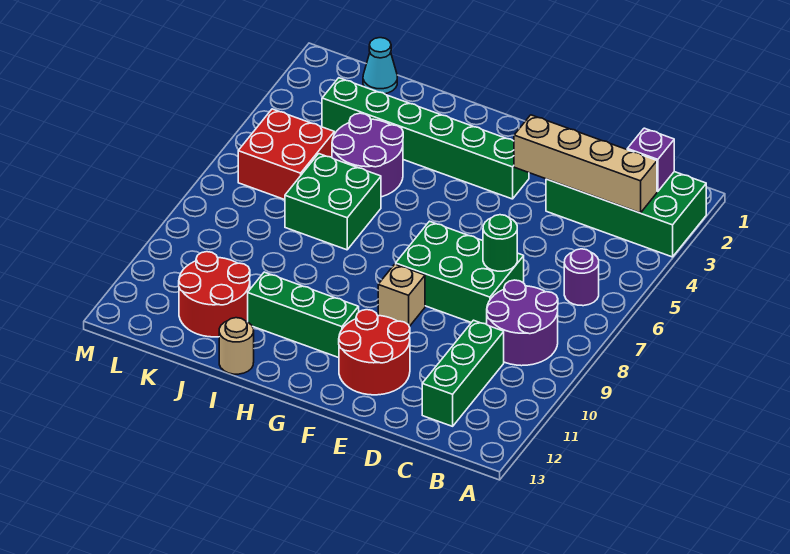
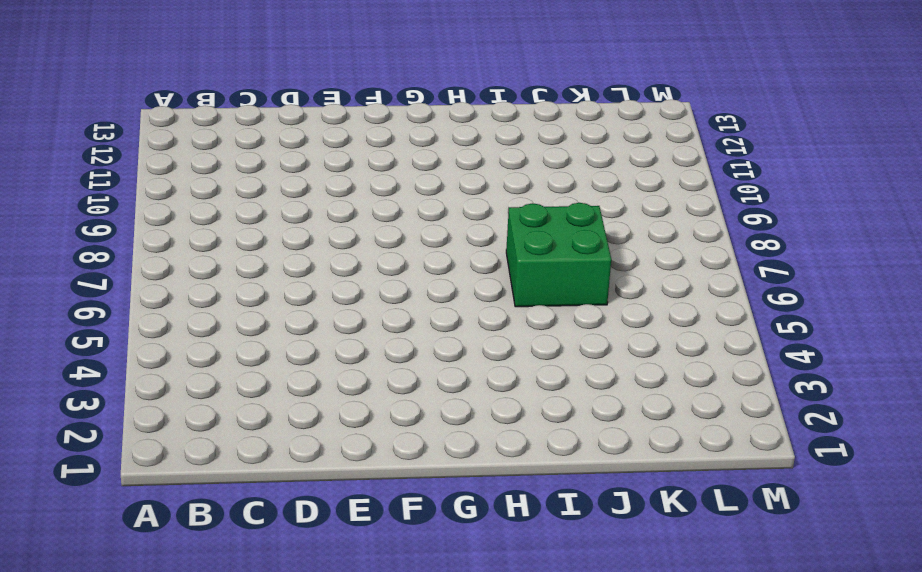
none -> green 2x4 brick [546,172,706,257]
none -> purple 1x1 round brick [564,249,599,306]
none -> purple 2x2 round brick [487,280,558,366]

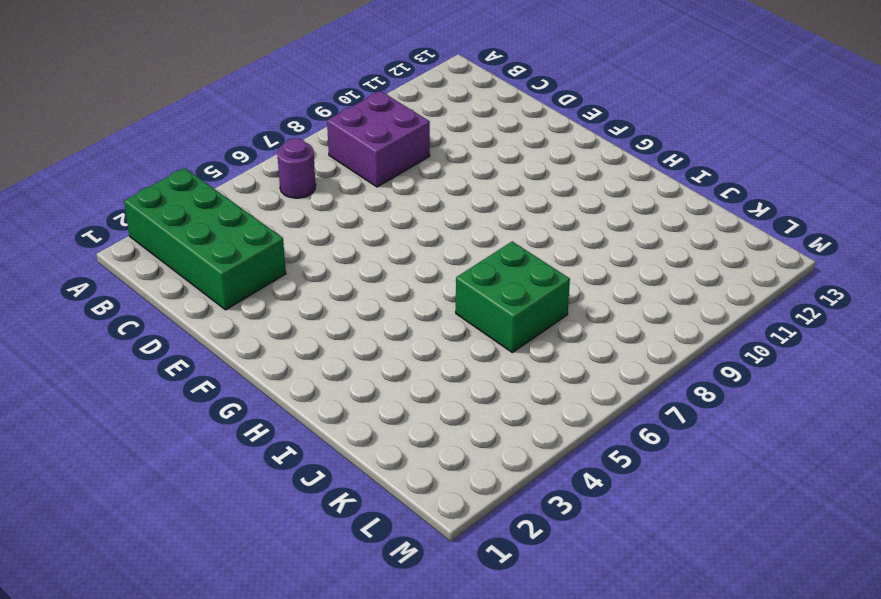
purple 2x2 brick [327,91,430,187] -> purple 2x2 round brick [487,280,558,366]
none -> green 1x3 brick [422,320,504,426]
none -> green 2x3 brick [396,221,524,324]
none -> red 2x2 round brick [339,310,410,395]

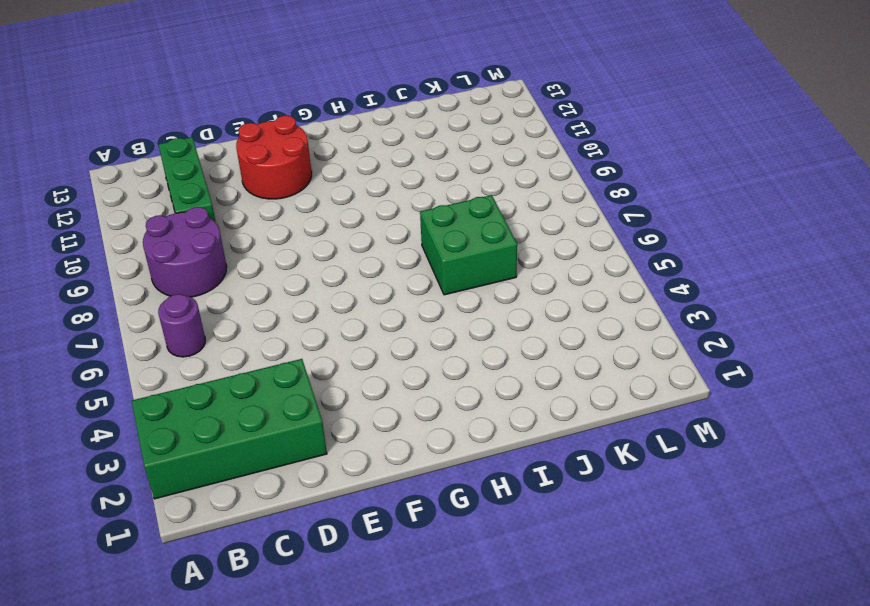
none -> green 2x3 brick [396,221,524,324]
none -> green 1x6 brick [322,78,529,199]
none -> tan 1x1 brick [378,264,425,327]

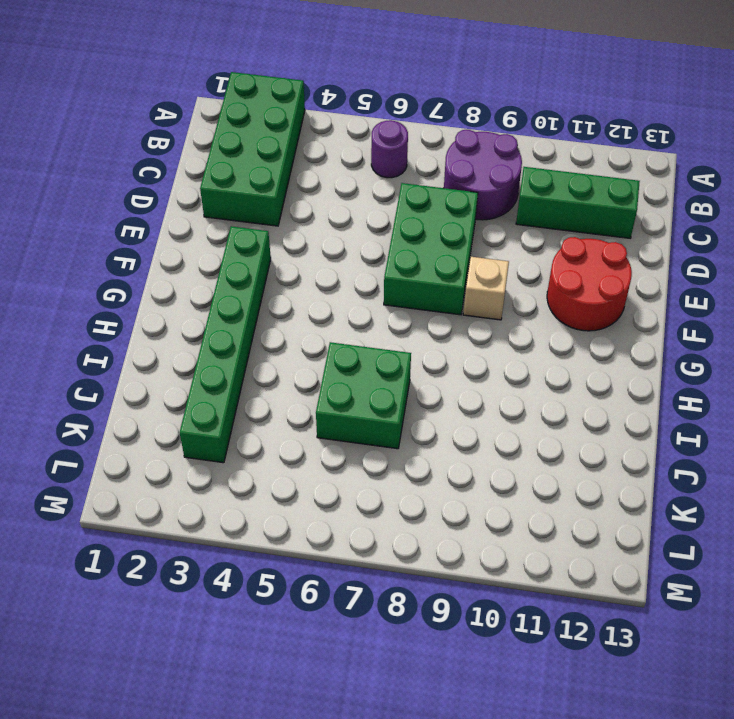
none -> green 1x3 brick [248,272,359,358]
none -> purple 2x2 round brick [332,113,403,197]
none -> tan 1x1 round brick [219,318,254,374]

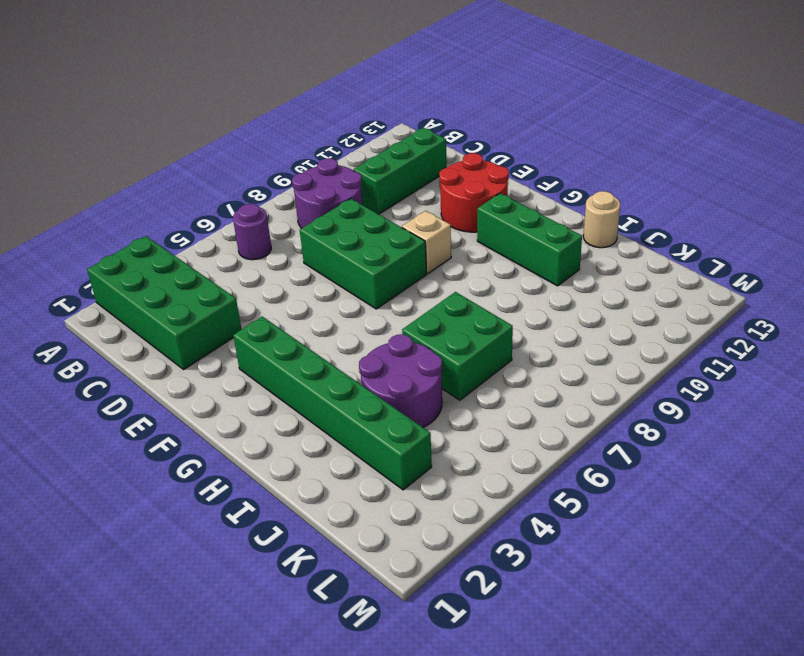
none -> red 2x2 round brick [179,252,250,337]
none -> cyan 1x1 cone [363,38,397,94]
none -> red 2x2 brick [238,109,334,200]

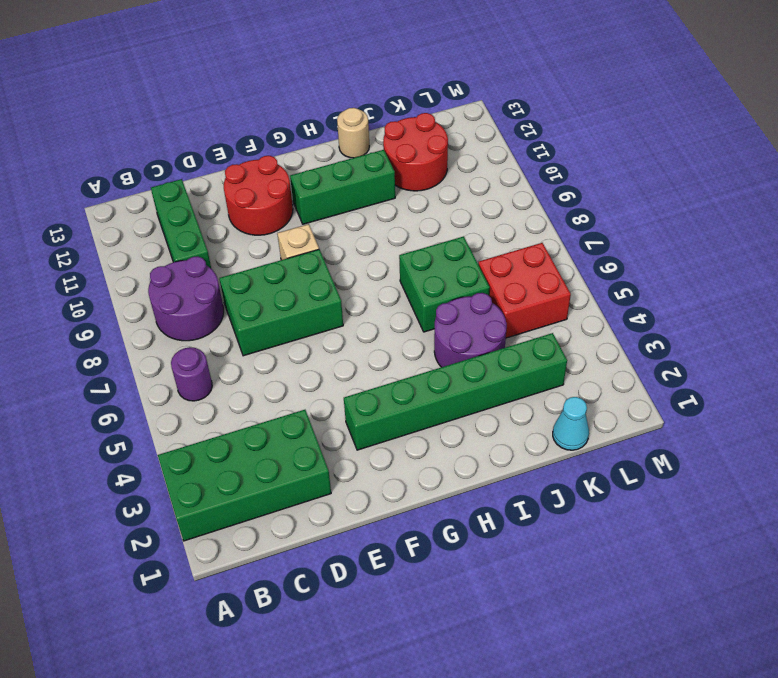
none -> purple 1x1 brick [627,128,674,192]
none -> tan 1x4 brick [514,115,657,213]
none -> green 1x1 round brick [483,215,517,271]

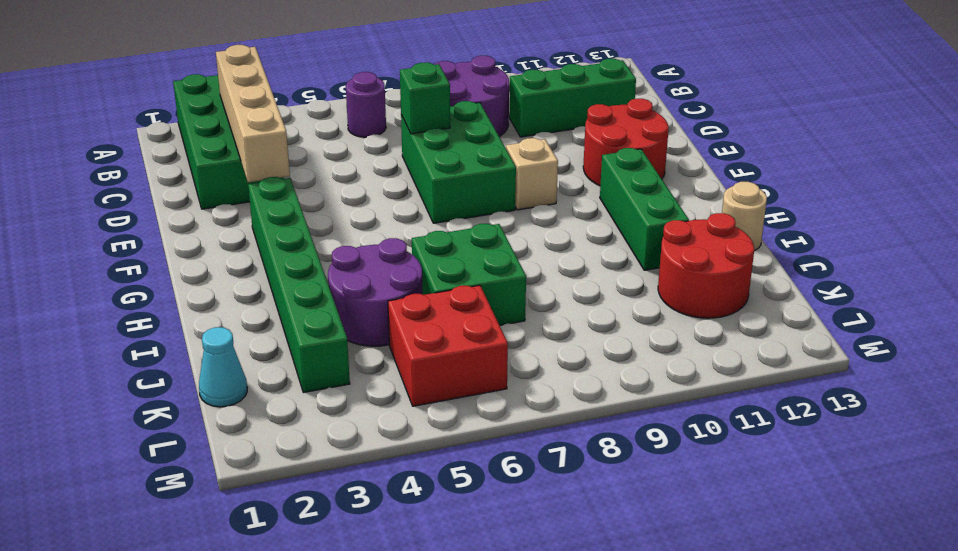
green 1x1 brick [400,62,450,134] -> green 1x1 round brick [483,215,517,271]
none -> purple 1x1 brick [627,128,674,192]

